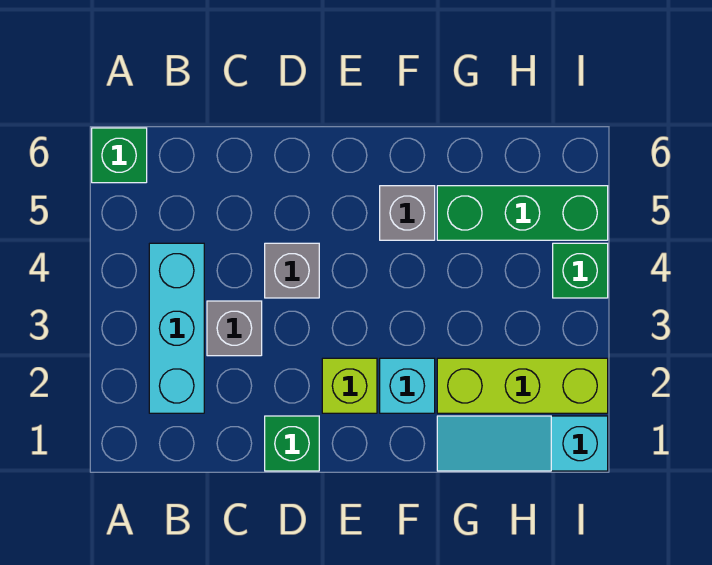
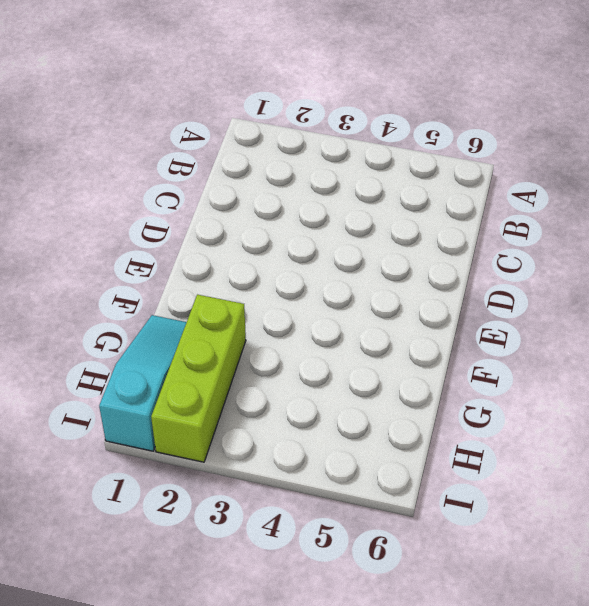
none -> green 1x1 brick [92,128,147,183]
none -> cyan 1x3 brick [149,243,204,413]
none -> grey 1x1 brick [207,301,262,356]

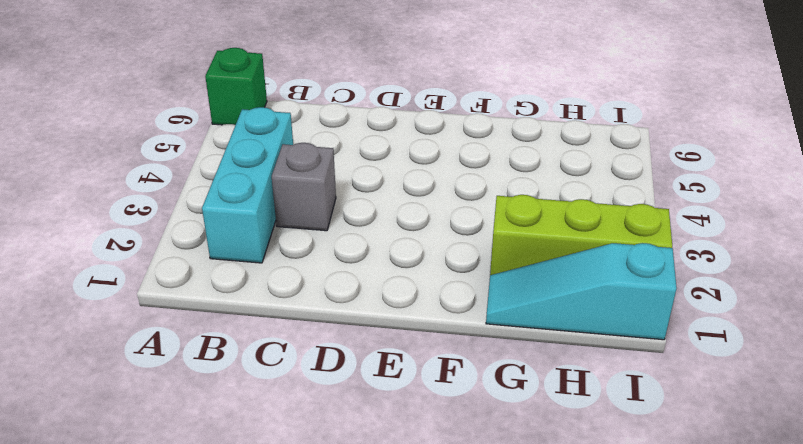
none -> green 1x1 brick [265,416,319,471]
none -> grey 1x1 brick [265,243,319,298]
none -> lime 1x1 brick [322,358,377,413]

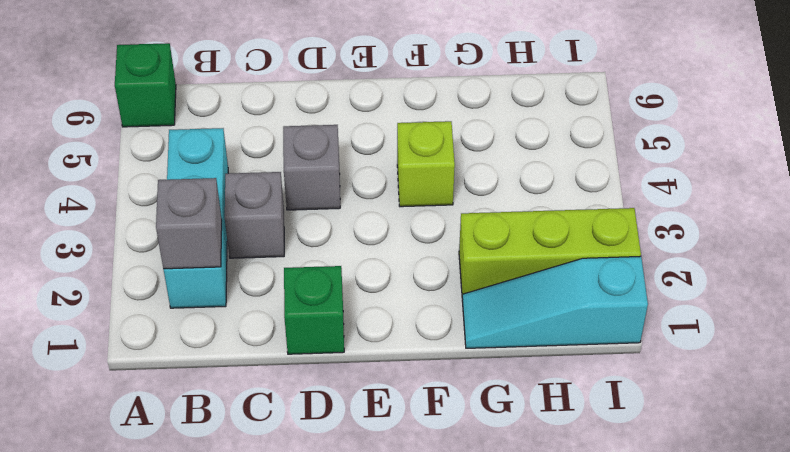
grey 1x1 brick [156,178,222,269] -> grey 1x1 brick moved to [380,186,435,240]
lime 1x1 brick [397,121,455,207] -> lime 1x1 brick moved to [322,358,377,413]
none -> cyan 1x1 brick [380,358,435,413]
none -> green 1x3 brick [437,186,608,240]
none -> green 1x1 brick [553,243,608,298]

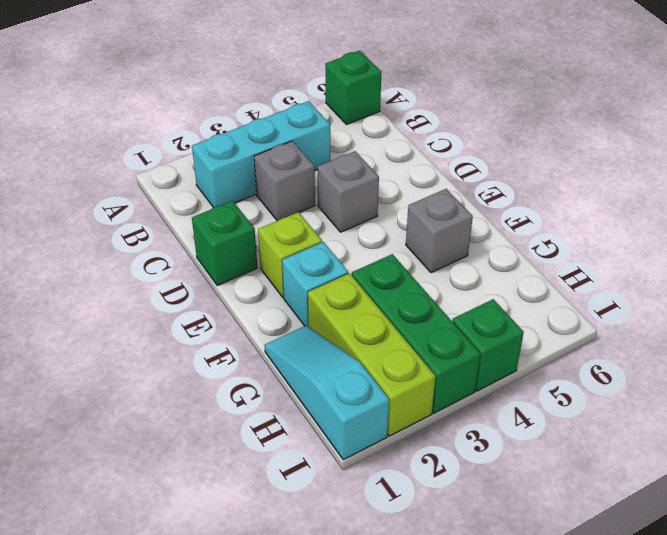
green 1x3 brick [352,254,480,413] -> green 1x3 brick moved to [437,186,608,240]

